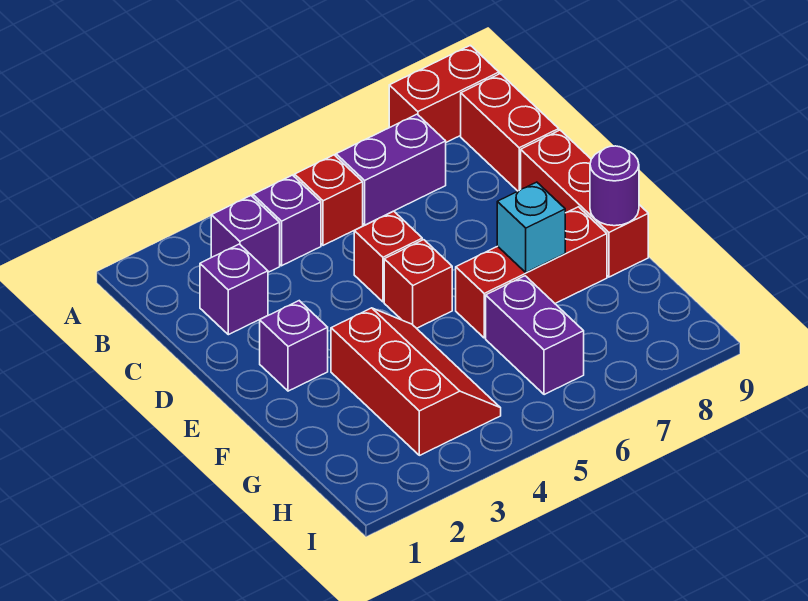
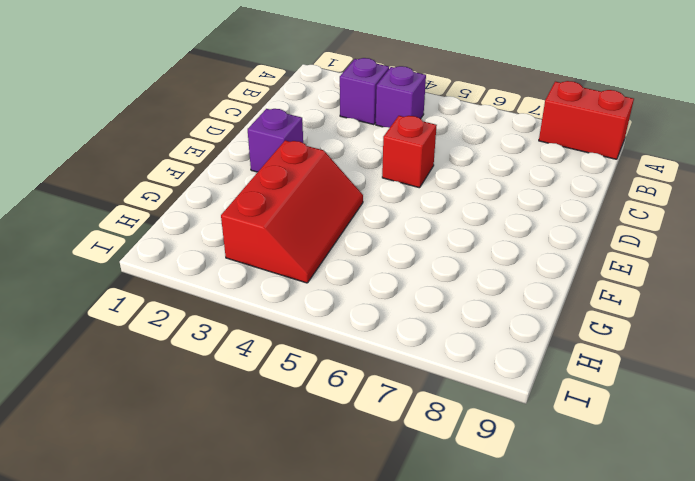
none -> red 1x1 brick [295,155,363,245]
none -> purple 1x2 brick [336,114,446,225]
none -> red 1x2 brick [461,74,559,191]

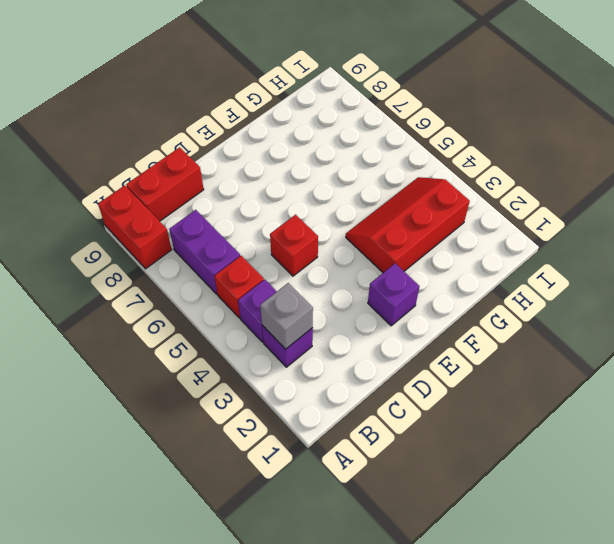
grey 1x1 brick [260,283,313,349] -> none
none -> purple 1x1 brick [200,244,268,335]
none -> red 1x3 brick [521,130,648,277]
none -> red 1x1 brick [384,240,452,328]

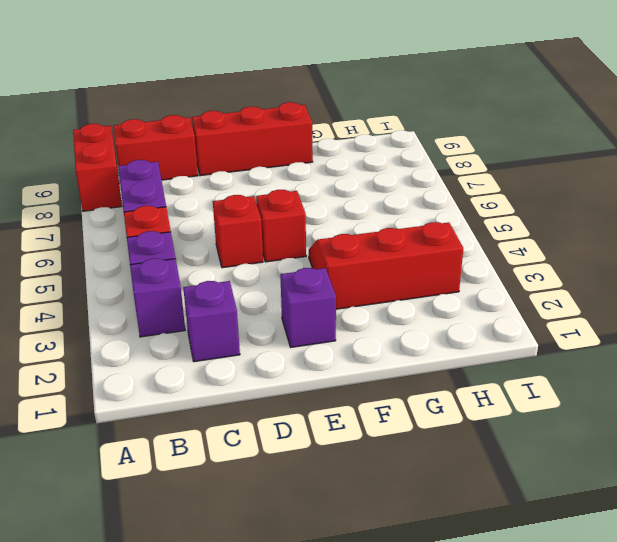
none -> red 1x3 brick [456,207,607,338]
none -> purple 1x2 brick [486,276,584,395]
none -> cyan 1x1 brick [497,182,565,273]

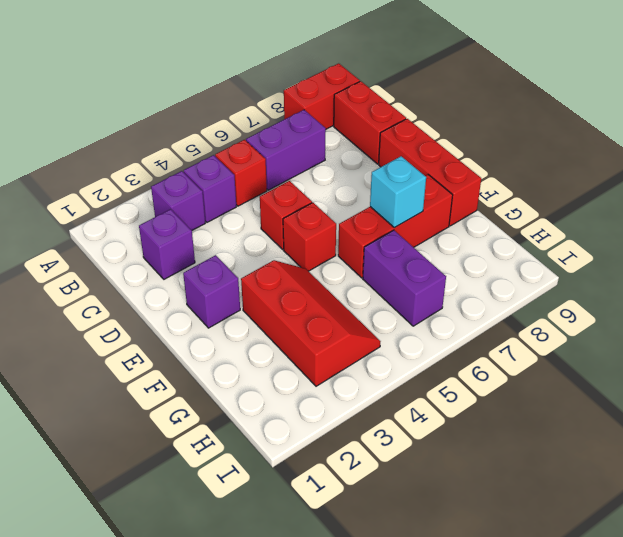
none -> purple 1x1 round brick [590,146,639,226]

